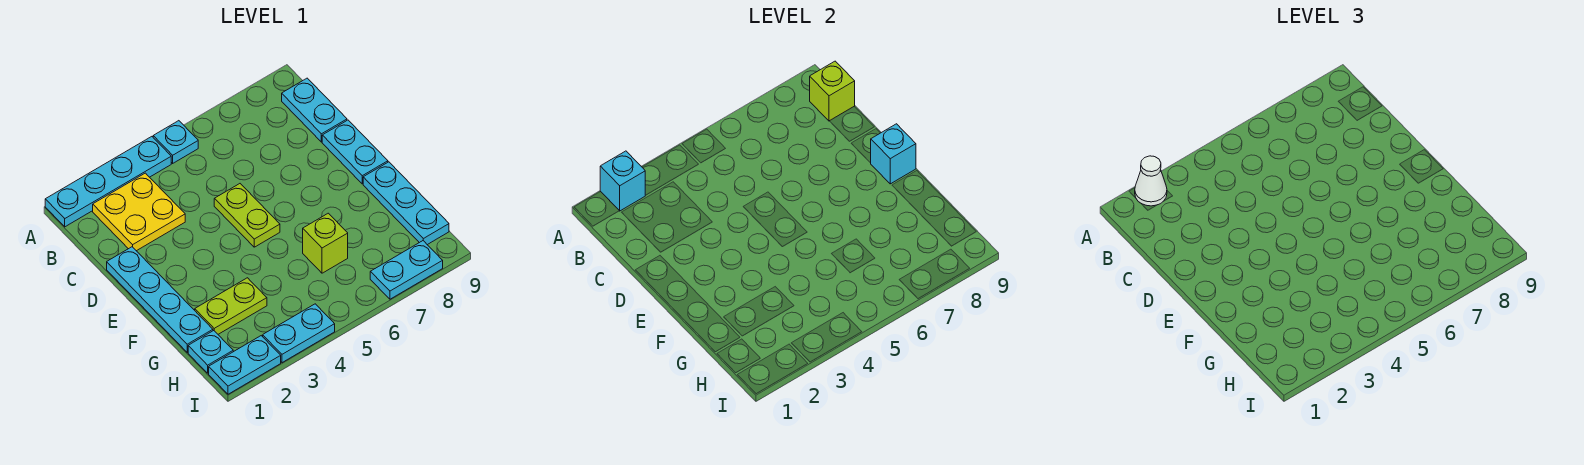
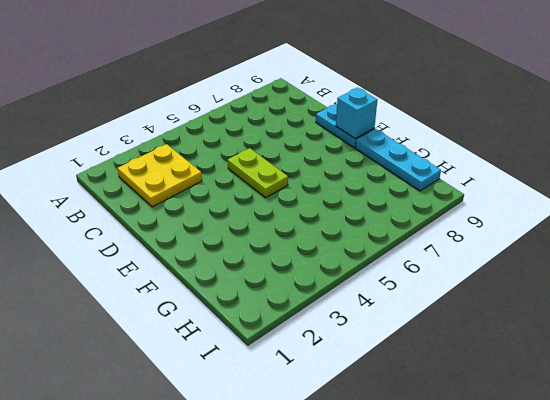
none -> cyan 1x4 plate [45,137,171,227]
none -> cyan 1x1 plate [153,121,198,163]
none -> cyan 1x2 plate [282,78,347,142]

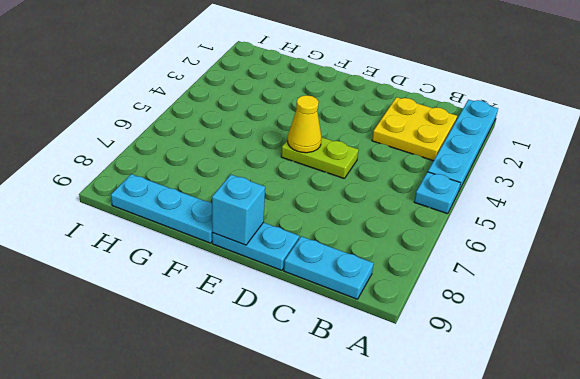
yellow 1x1 cone [288,95,322,153] -> none
none -> cyan 1x4 plate [107,247,213,352]
none -> lime 1x2 plate [195,278,267,334]
none -> lime 1x1 brick [303,213,348,273]

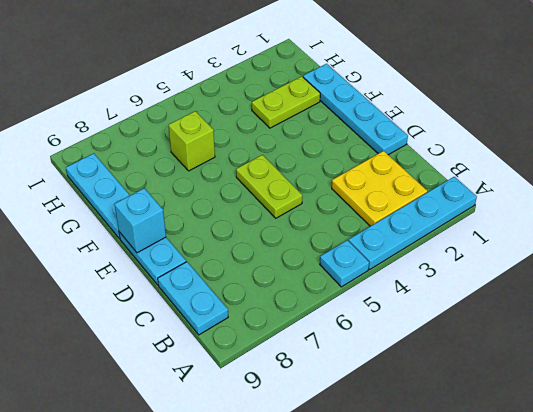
none -> cyan 1x1 plate [188,331,233,373]
none -> cyan 1x2 plate [209,336,281,394]
none -> cyan 1x2 plate [263,304,335,363]

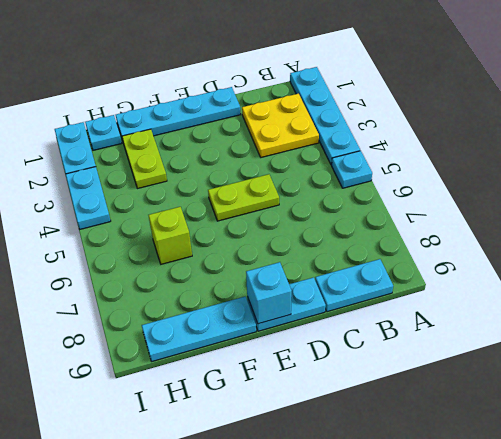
none -> cyan 1x2 plate [370,241,443,299]
none -> cyan 1x1 brick [600,151,645,211]
none -> lime 1x1 brick [810,61,855,121]

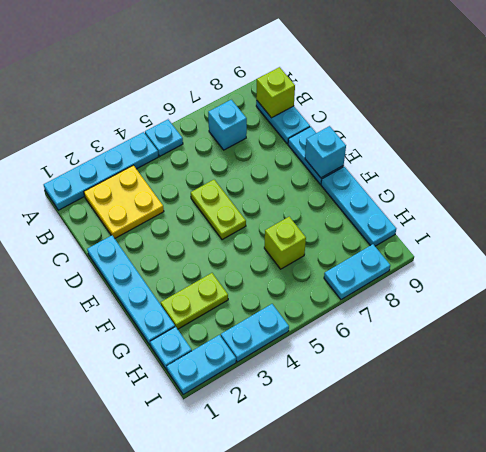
cyan 1x1 brick [208,100,247,150] -> cyan 1x1 brick moved to [600,151,645,211]
none -> white 1x1 cone [1135,156,1167,206]

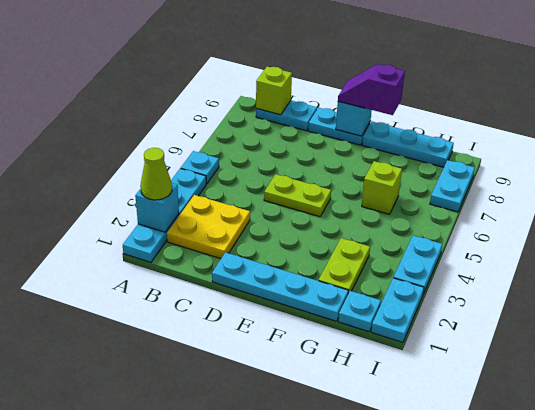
lime 1x1 cone [141,148,172,200] -> white 1x1 cone [1135,156,1167,206]
purple 1x2 slope [338,64,405,115] -> none

